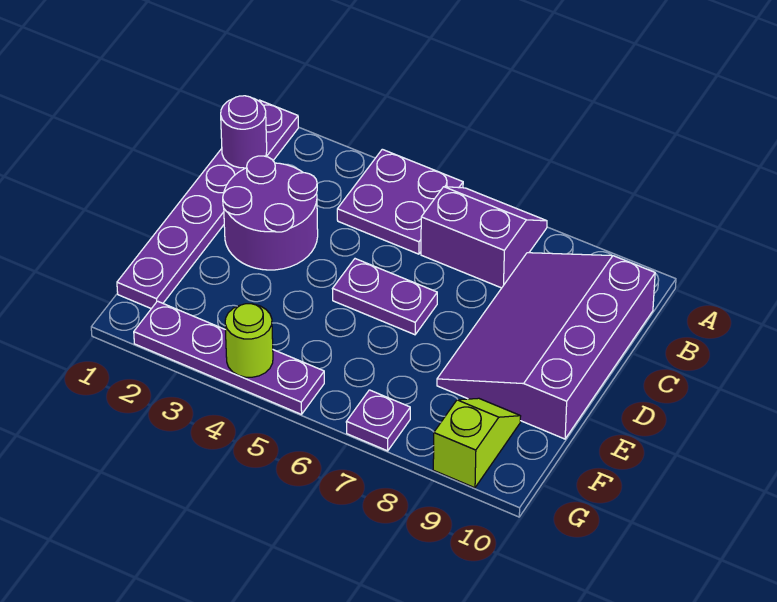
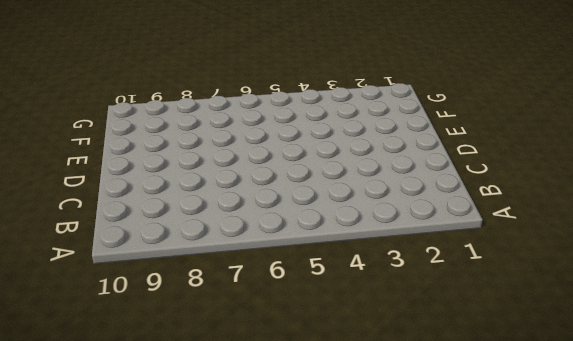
none -> purple 1x6 plate [117,100,298,309]
none -> purple 2x2 plate [337,149,463,254]

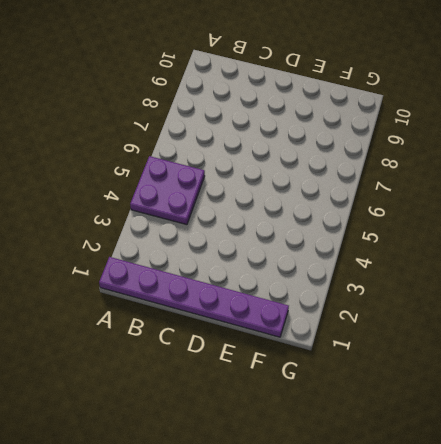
none -> purple 2x2 slope [421,187,547,288]
none -> purple 3x4 slope [437,253,655,439]

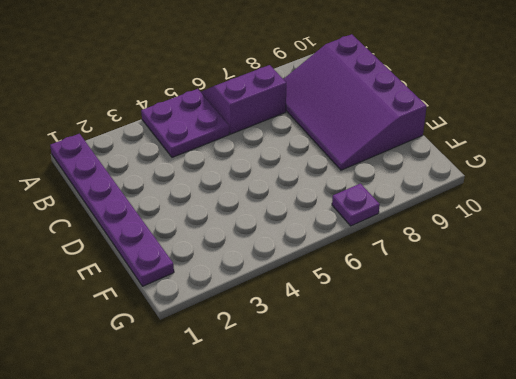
none -> purple 2x2 round brick [223,156,318,270]
none -> purple 1x2 plate [332,259,437,335]

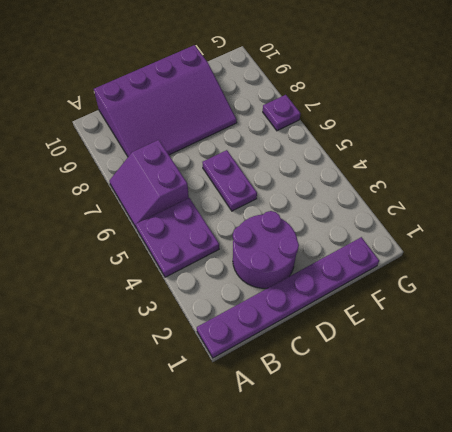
none -> lime 1x2 slope [433,398,521,488]
none -> purple 1x4 plate [134,301,324,414]

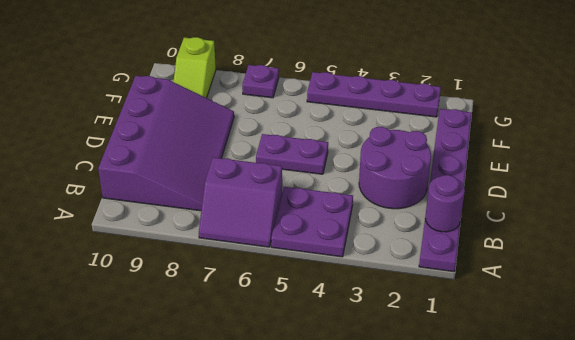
none -> lime 1x1 round brick [225,304,273,377]

